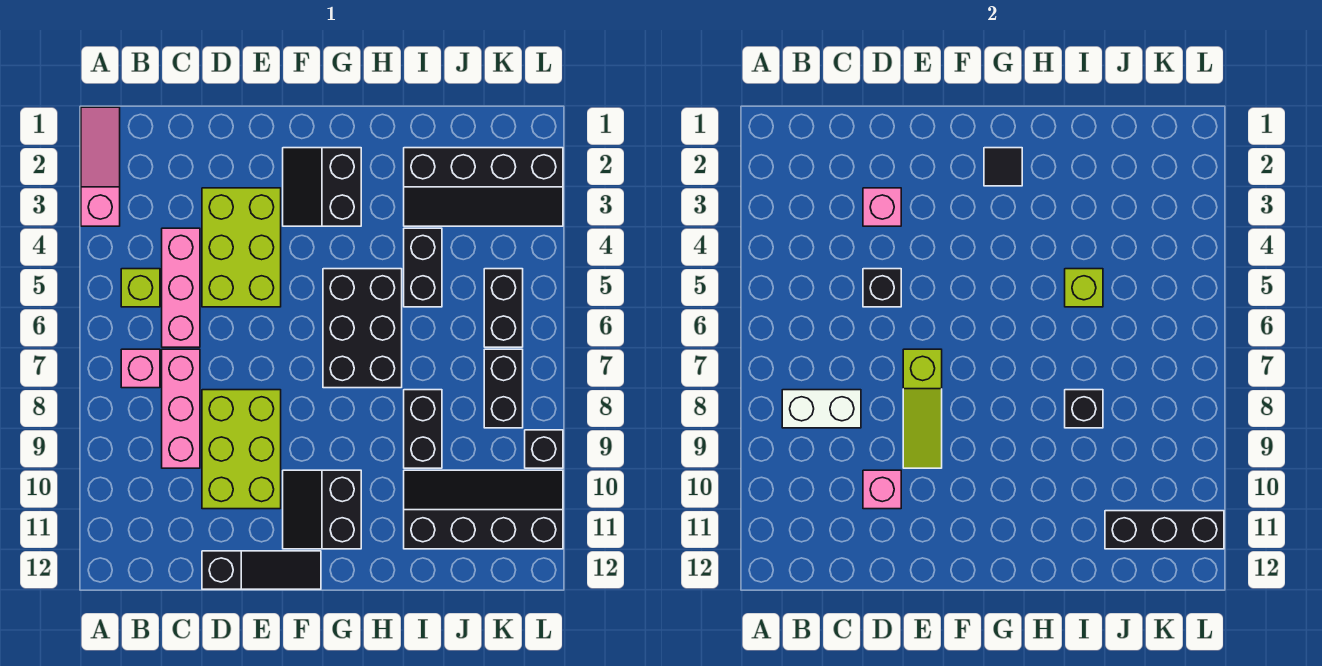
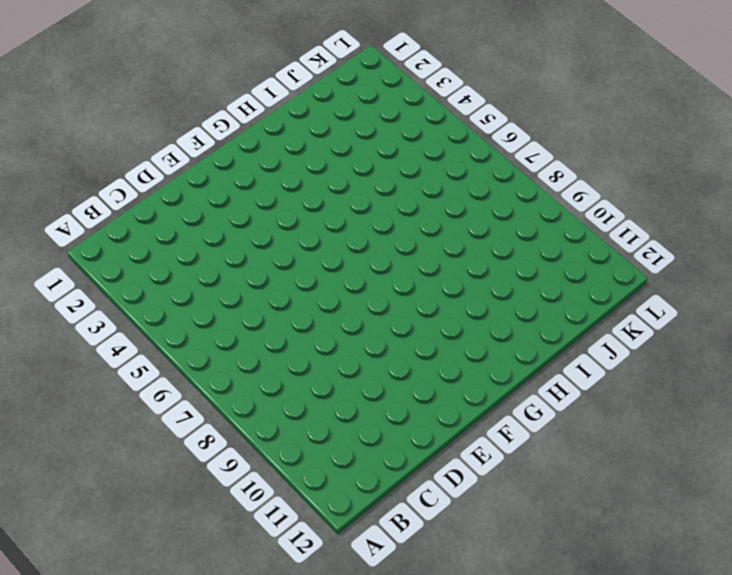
none -> pink 1x3 slope [81,107,120,226]
none -> lime 1x1 brick [121,269,160,307]
none -> pink 1x1 brick [121,349,160,388]

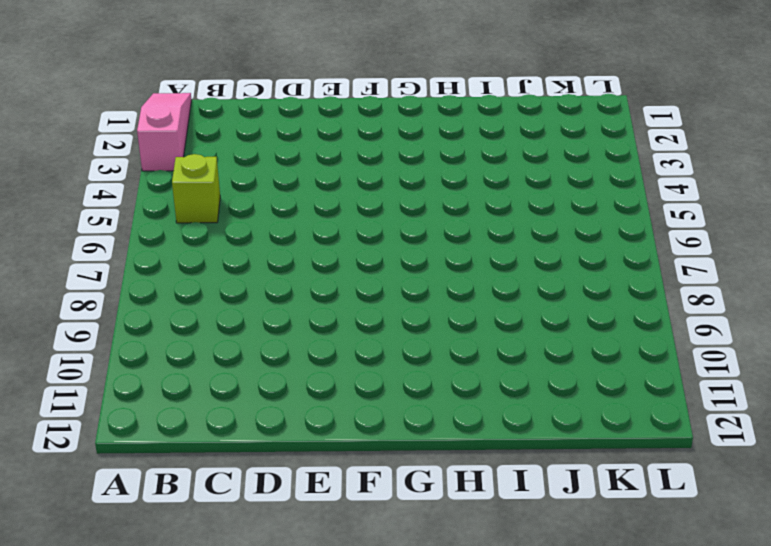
none -> pink 1x1 brick [121,349,160,388]
none -> pink 1x3 brick [162,228,200,347]
none -> pink 1x3 brick [162,349,200,468]

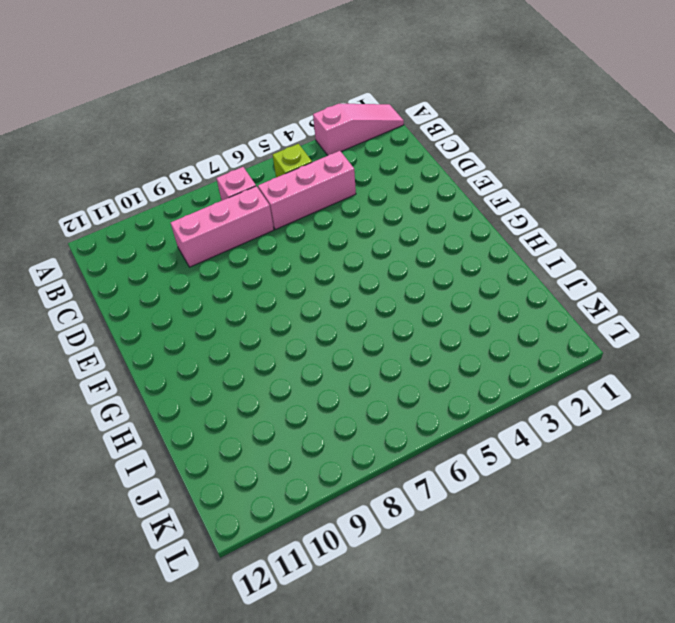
none -> lime 2x3 brick [202,188,281,307]
none -> lime 2x3 brick [202,390,281,509]
none -> black 1x3 slope [202,551,321,589]

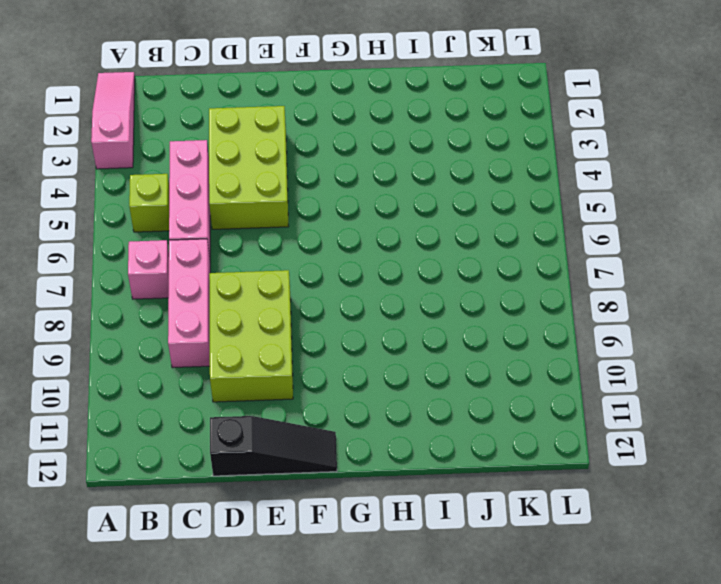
none -> black 2x2 slope [283,148,361,226]
none -> black 2x2 slope [283,470,361,549]
none -> black 2x3 brick [323,269,402,388]

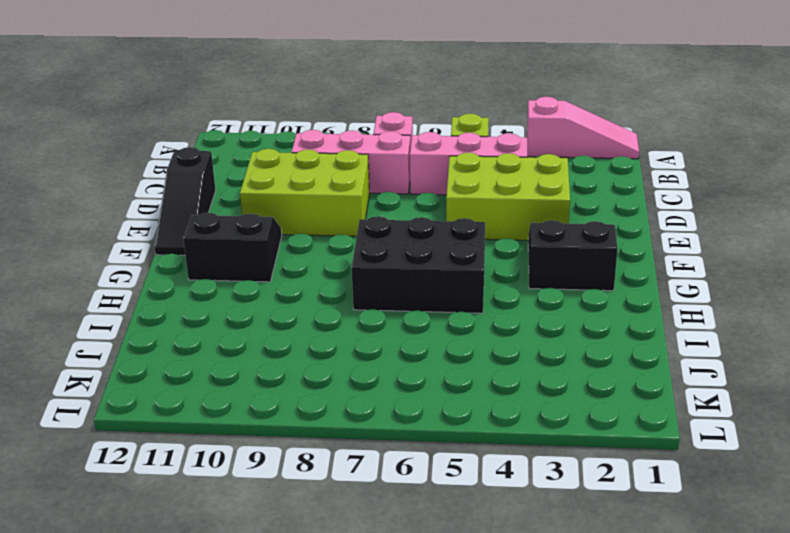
none -> black 2x4 slope [404,148,563,226]
none -> black 1x2 brick [404,228,442,307]
none -> black 1x2 brick [404,390,442,468]

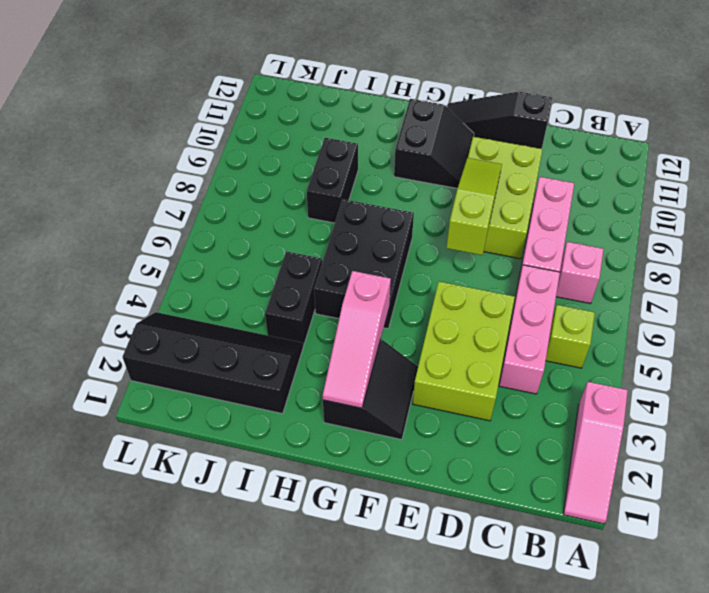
pink 1x3 slope [323,271,391,408] -> black 1x1 tile [984,148,1022,186]
none -> black 2x4 slope [404,470,563,549]
none -> black 1x2 brick [484,269,523,347]
none -> black 1x2 brick [484,349,523,428]

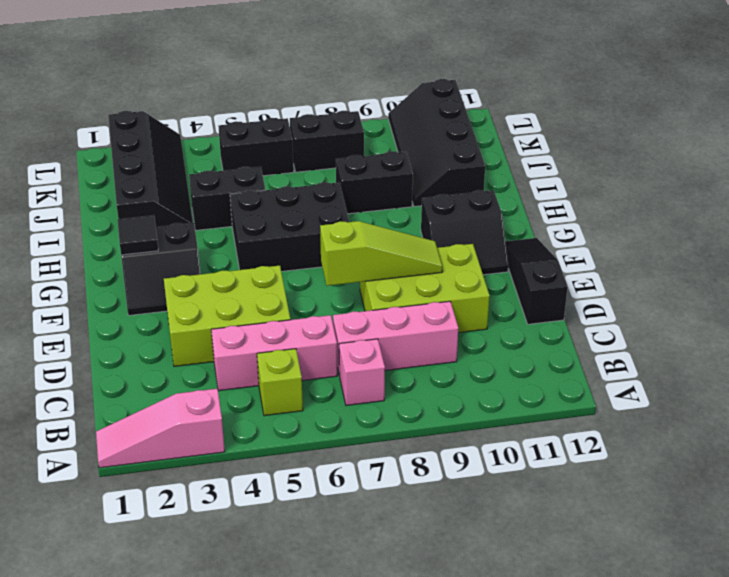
none -> black 1x1 brick [525,430,563,468]
none -> white 1x2 brick [782,390,861,428]
none -> pink 1x1 brick [863,188,901,226]

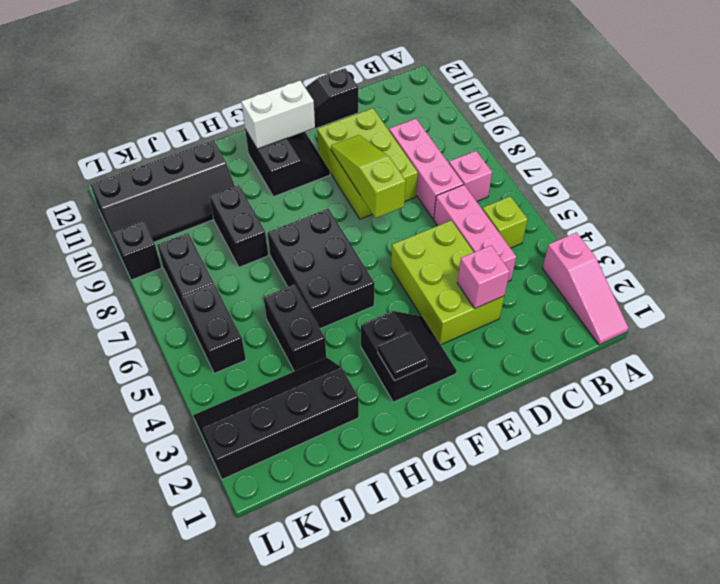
white 1x2 brick [241,81,315,149] -> white 1x2 brick moved to [782,390,861,428]
none -> black 1x1 brick [863,269,901,307]
none -> pink 1x1 brick [863,470,901,509]
none -> lime 1x1 brick [1065,269,1103,307]

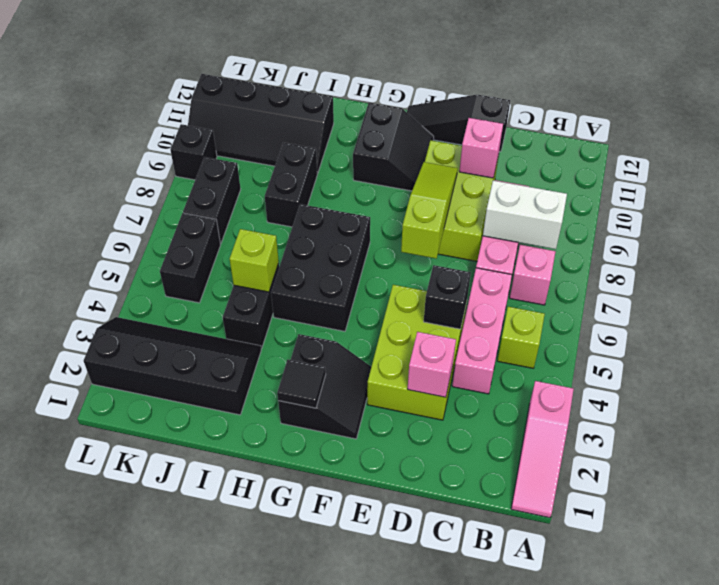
none -> black 1x1 brick [1065,390,1103,428]
none -> black 1x3 brick [1105,511,1224,549]

